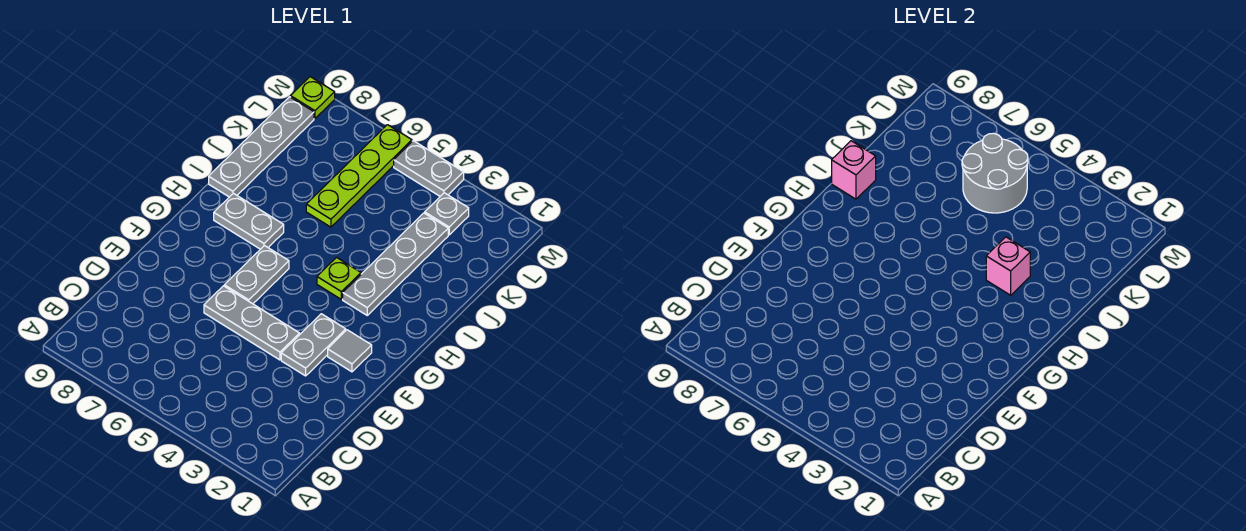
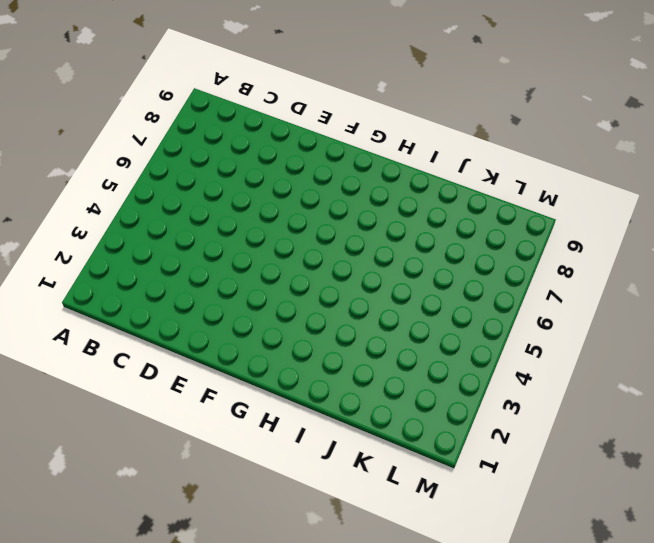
none -> grey 1x2 plate [281,314,346,376]
none -> grey 1x3 plate [204,286,300,360]
none -> grey 1x1 tile [328,330,372,372]

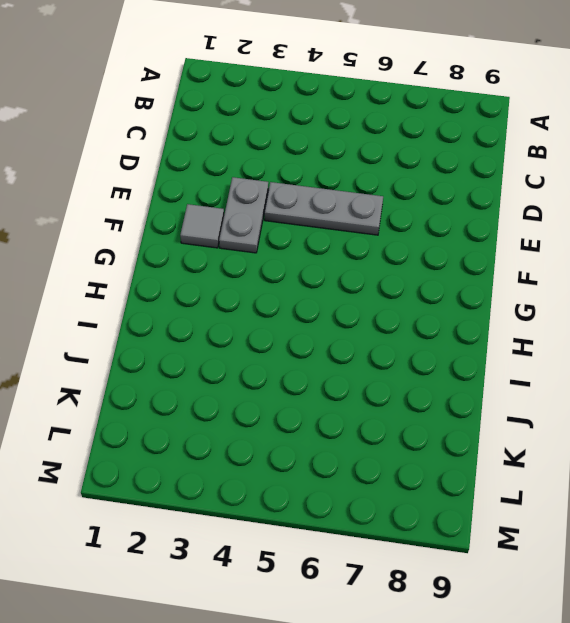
none -> grey 1x2 plate [224,246,289,304]
none -> grey 1x4 plate [343,213,448,315]
none -> lime 1x1 plate [317,258,361,299]

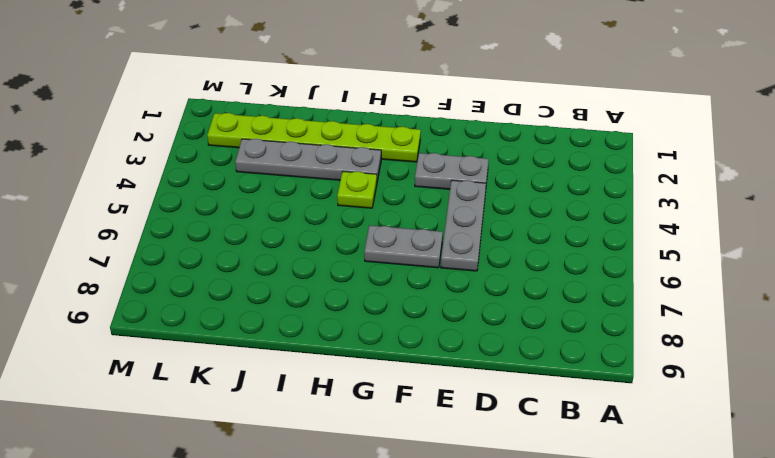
lime 1x6 plate [207,113,421,162] -> none
none -> grey 1x1 tile [328,330,372,372]
none -> grey 1x2 plate [214,193,284,249]
none -> grey 1x4 plate [209,97,314,197]

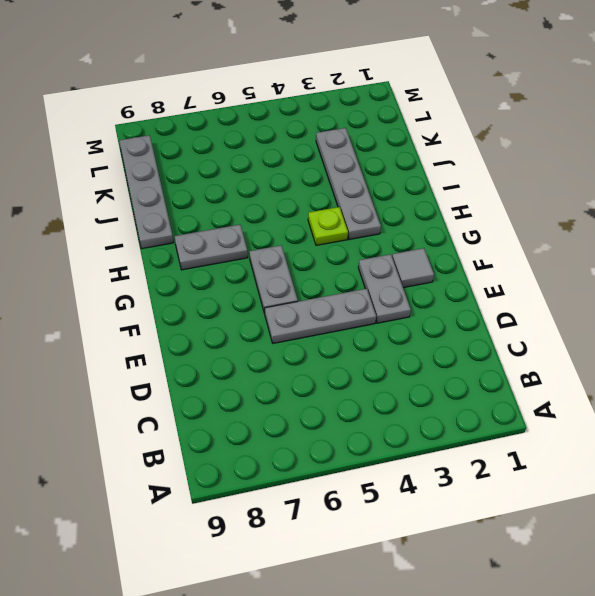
none -> lime 1x4 plate [306,125,412,227]
none -> grey 1x1 plate [425,193,469,235]
none -> grey 1x2 plate [394,141,464,196]

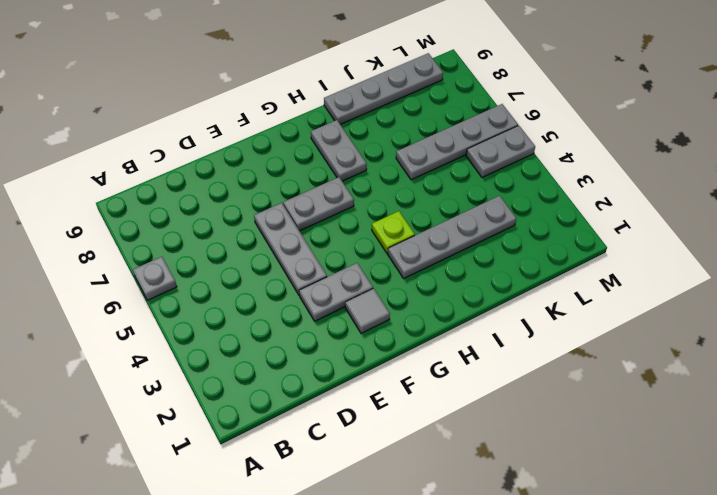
grey 1x1 plate [133,257,177,300] -> grey 1x1 plate moved to [425,193,469,235]
grey 1x4 plate [396,104,518,180] -> lime 1x4 plate [306,125,412,227]
grey 1x2 plate [466,126,535,177] -> grey 1x2 plate turned to [394,141,464,196]
none -> lime 1x1 plate [291,77,335,118]
none -> pink 1x1 brick [986,237,1030,295]
none -> pink 1x1 brick [832,141,876,199]

